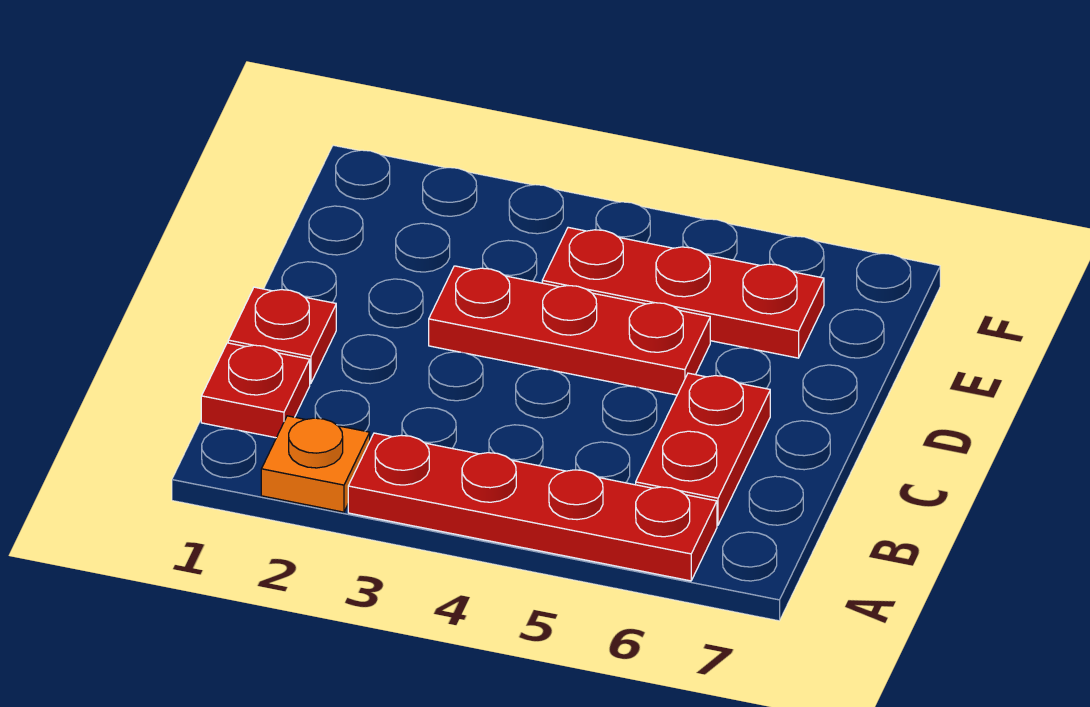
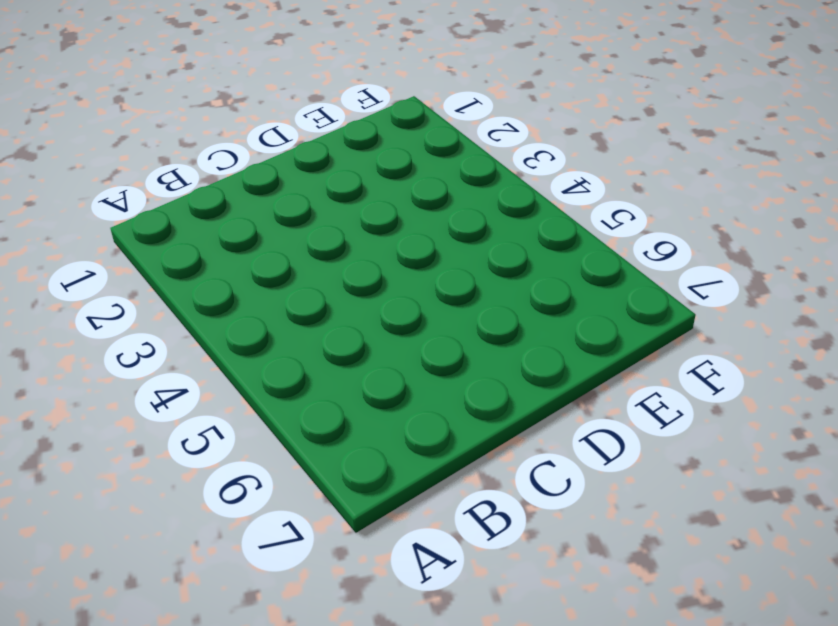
none -> orange 1x1 plate [261,416,370,512]
none -> red 1x4 plate [348,433,717,581]

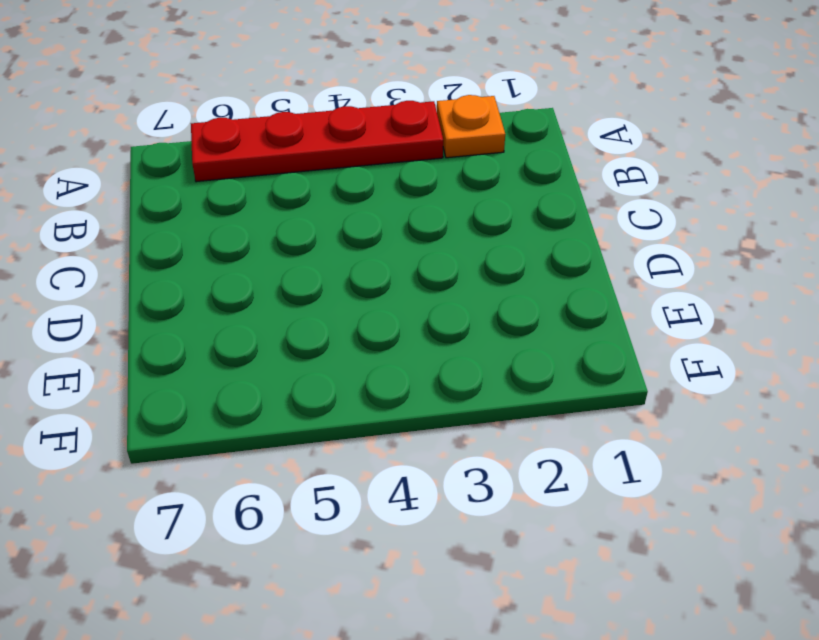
none -> red 1x1 plate [201,343,310,438]
none -> red 1x2 plate [636,373,770,525]

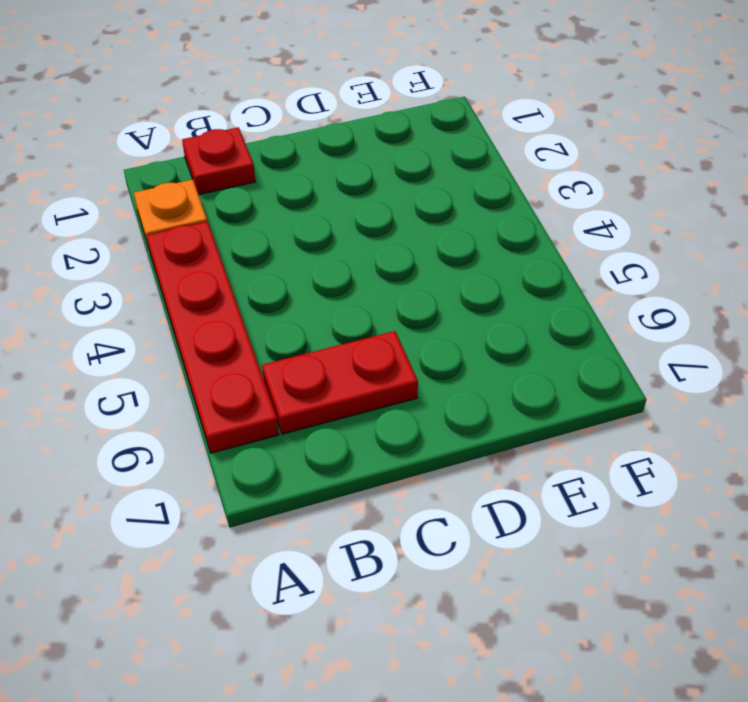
none -> red 1x1 plate [228,287,336,384]
none -> red 1x3 plate [429,266,710,395]

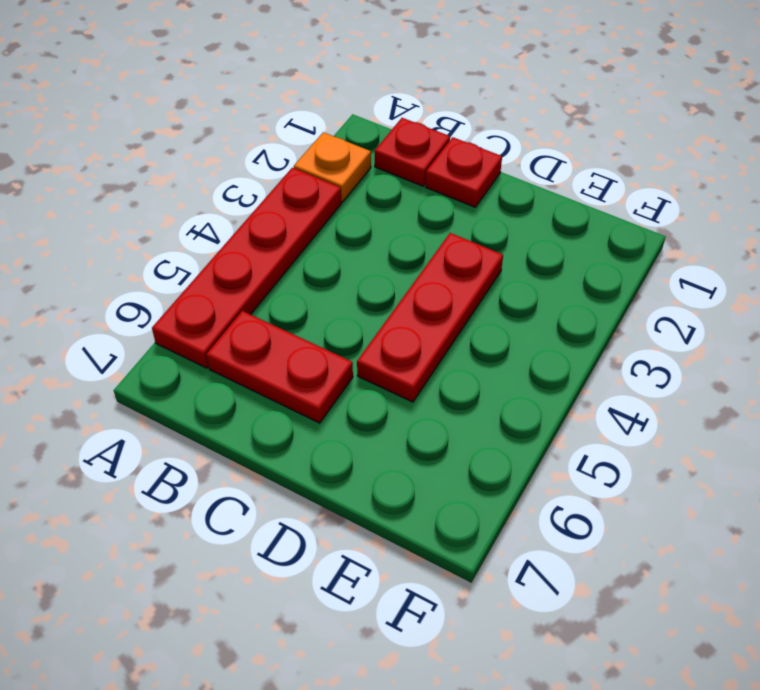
none -> red 1x3 plate [542,227,824,358]

